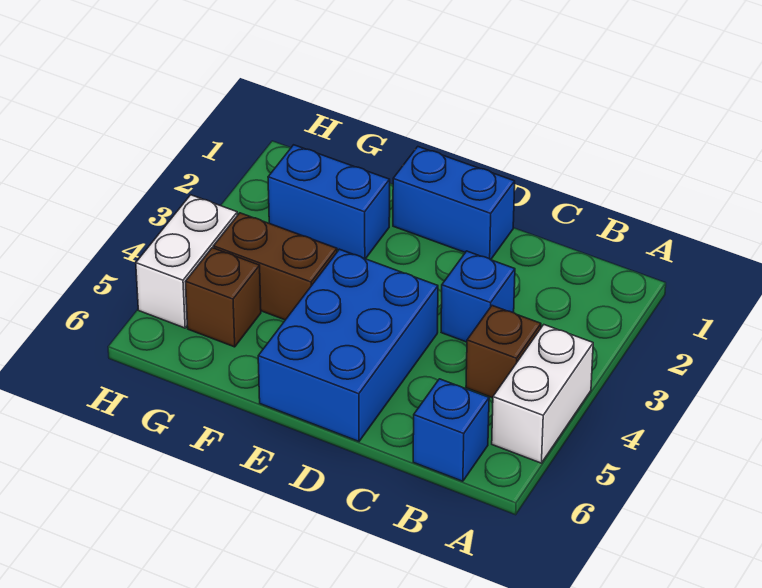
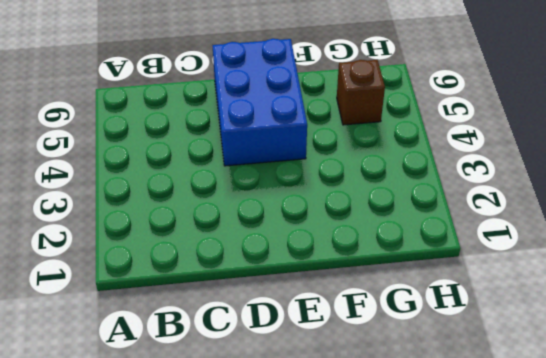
none -> white 1x2 brick [492,325,593,463]
none -> brown 1x1 brick [466,306,541,398]

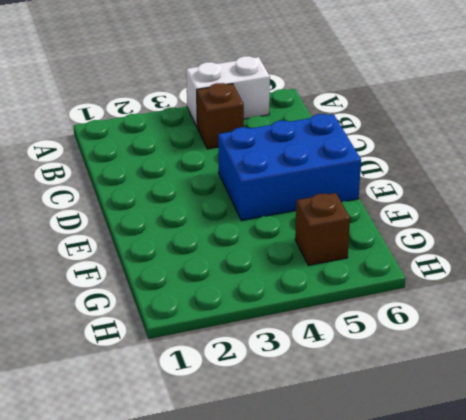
none -> blue 1x1 brick [413,379,489,481]
none -> blue 1x1 brick [441,251,515,342]

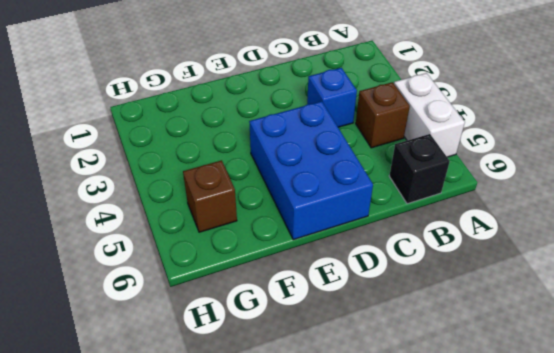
black 1x1 brick [389,134,450,204] -> blue 1x1 brick [413,379,489,481]
none -> blue 1x2 brick [393,147,515,260]
none -> blue 1x2 brick [268,145,390,259]

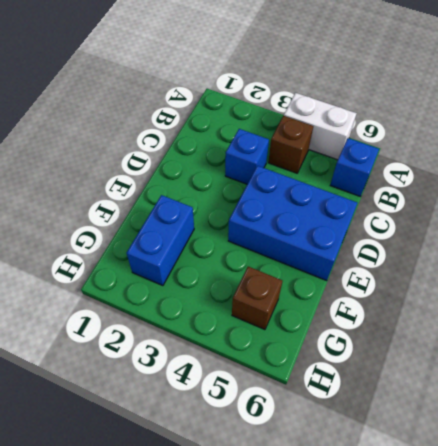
none -> blue 1x2 brick [393,147,515,260]
none -> brown 1x2 brick [214,213,337,320]

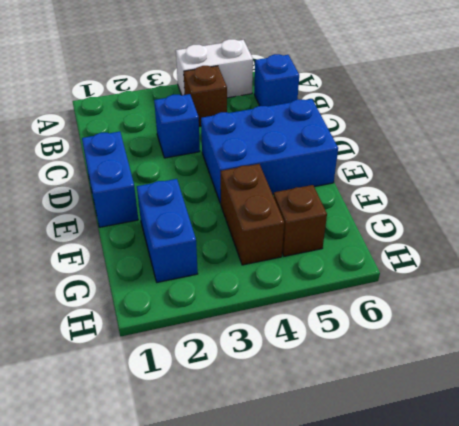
none -> white 1x2 brick [136,195,237,328]

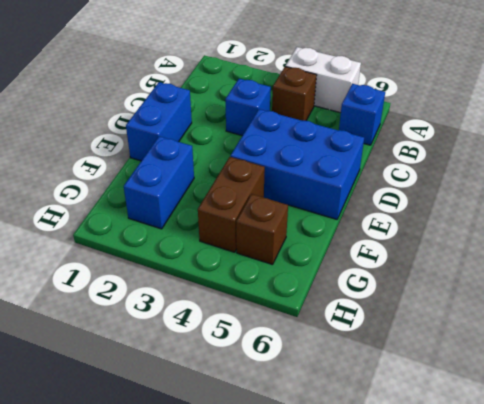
none -> white 1x2 brick [136,195,237,328]

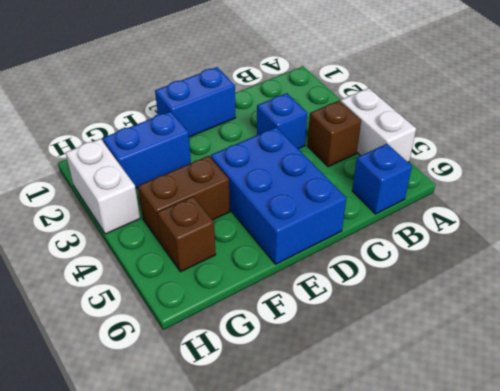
white 1x2 brick [66,139,140,234] -> white 1x2 brick moved to [136,195,237,328]

